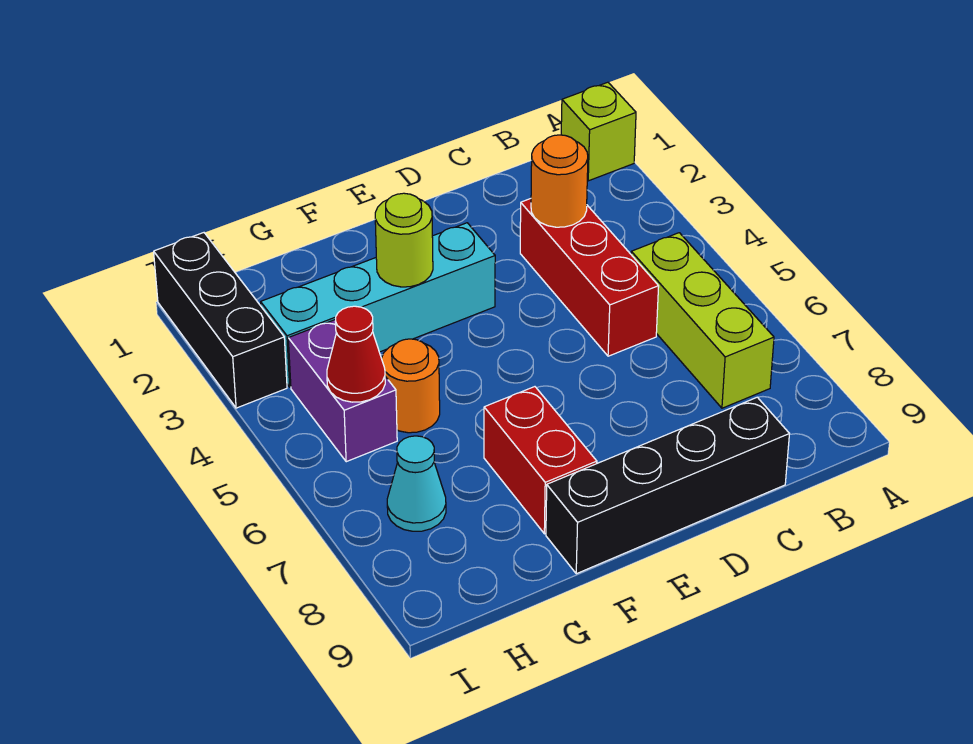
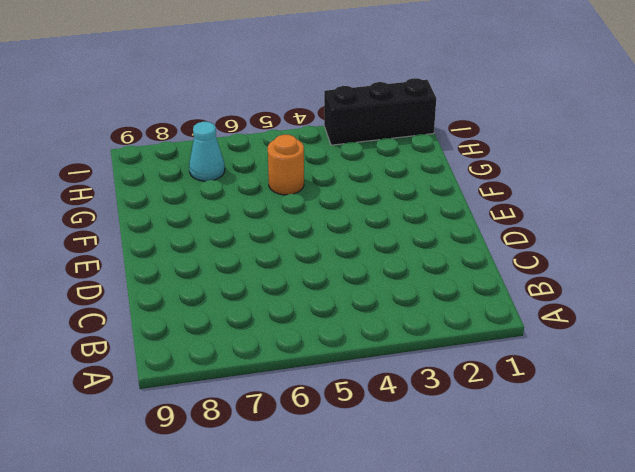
none -> lime 1x1 brick [561,82,636,181]
none -> lime 1x3 brick [631,233,774,408]
none -> red 1x3 brick [520,199,659,356]

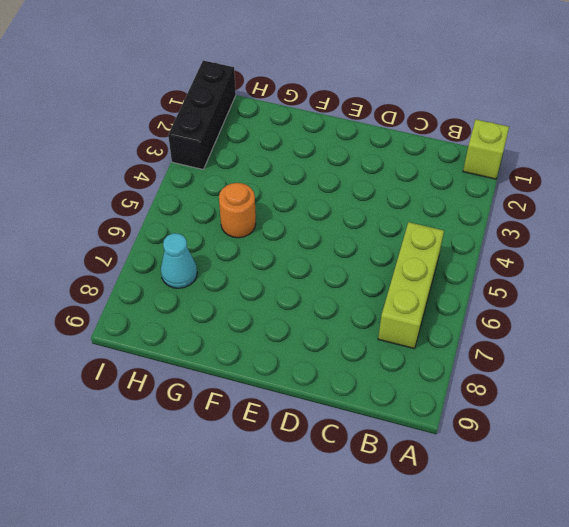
none -> red 1x3 brick [520,199,659,356]
none -> black 1x4 brick [546,397,789,574]
none -> cyan 1x4 brick [261,223,495,387]

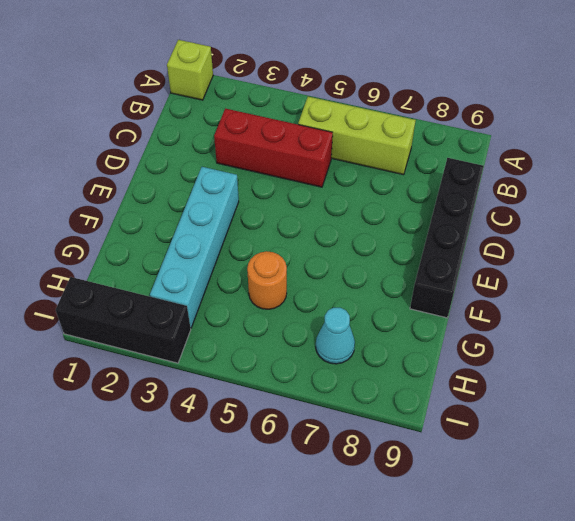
none -> red 1x2 brick [484,387,597,534]
none -> purple 1x2 brick [288,319,397,462]
none -> orange 1x1 round brick [531,135,588,227]

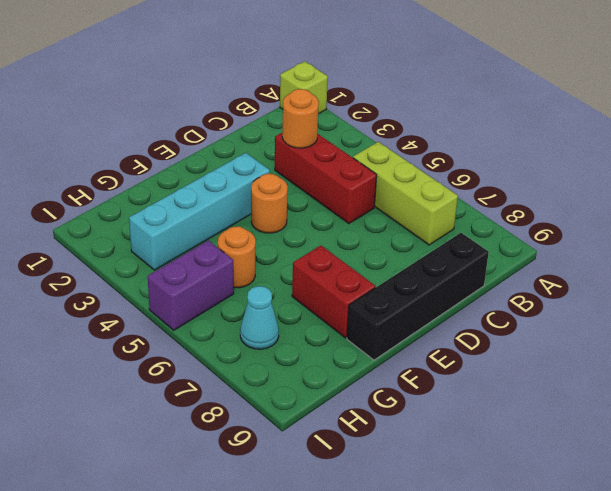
orange 1x1 round brick [251,174,288,233] -> none
purple 1x2 brick [148,240,234,330] -> purple 1x2 brick turned to [288,319,397,462]
none -> black 1x3 brick [154,233,287,408]
none -> lime 1x1 round brick [375,193,433,287]
none -> red 1x1 cone [327,306,385,402]

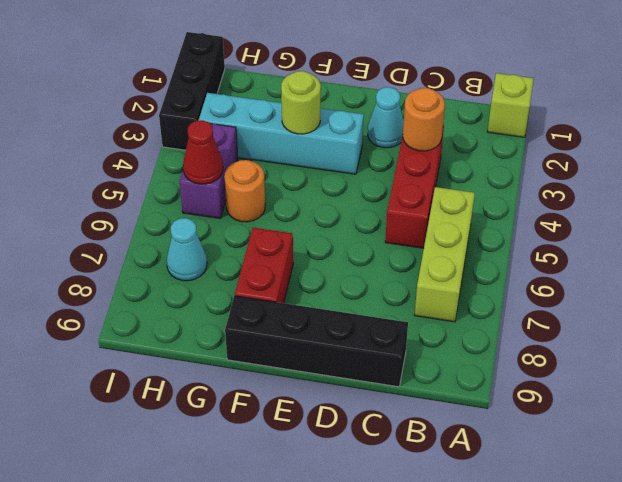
cyan 1x1 cone [368,87,404,148] -> none

